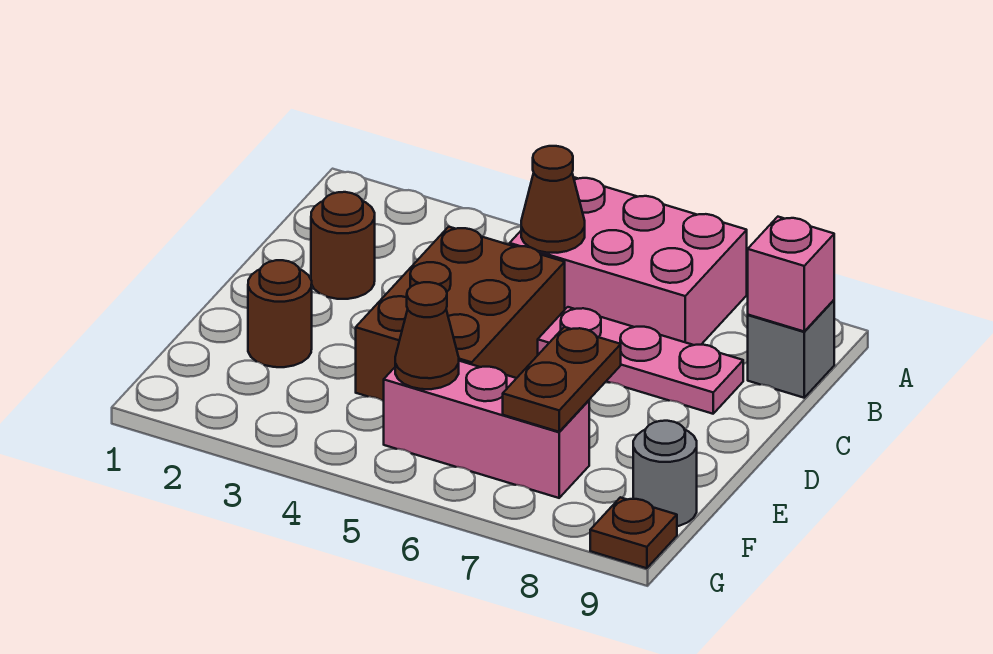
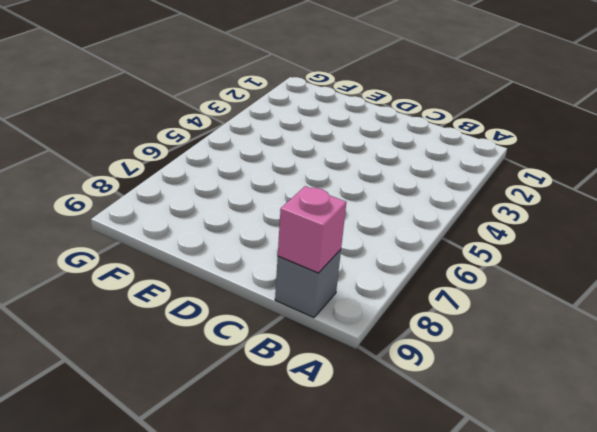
none -> pink 2x3 brick [510,177,747,345]
none -> brown 1x1 round brick [311,192,375,299]
none -> brown 2x3 brick [356,227,565,401]

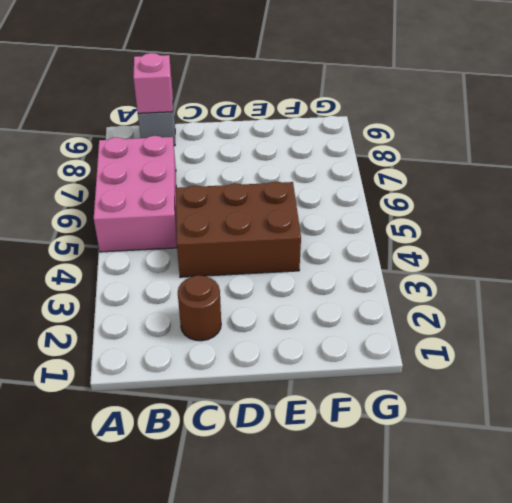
none -> pink 1x3 plate [538,307,743,414]
none -> brown 1x1 round brick [248,260,312,367]
none -> pink 1x3 brick [384,361,589,498]

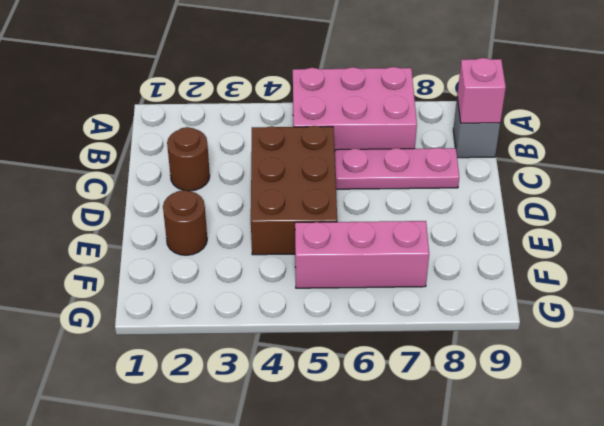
none -> grey 1x1 round brick [633,421,697,526]
none -> brown 1x1 plate [590,497,677,568]
none -> brown 1x1 cone [521,146,585,253]

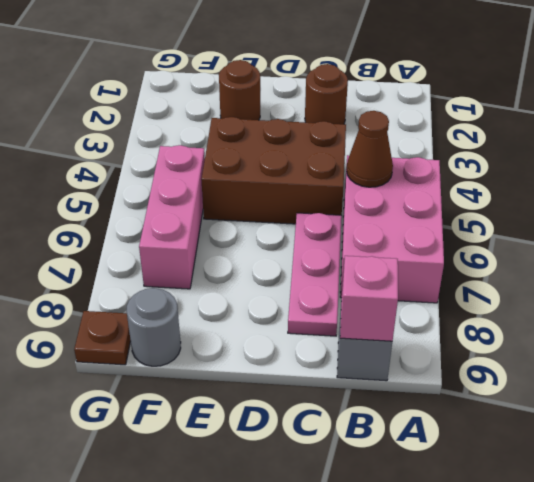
none -> brown 1x2 plate [503,327,621,432]
none -> brown 1x1 cone [395,282,459,389]

